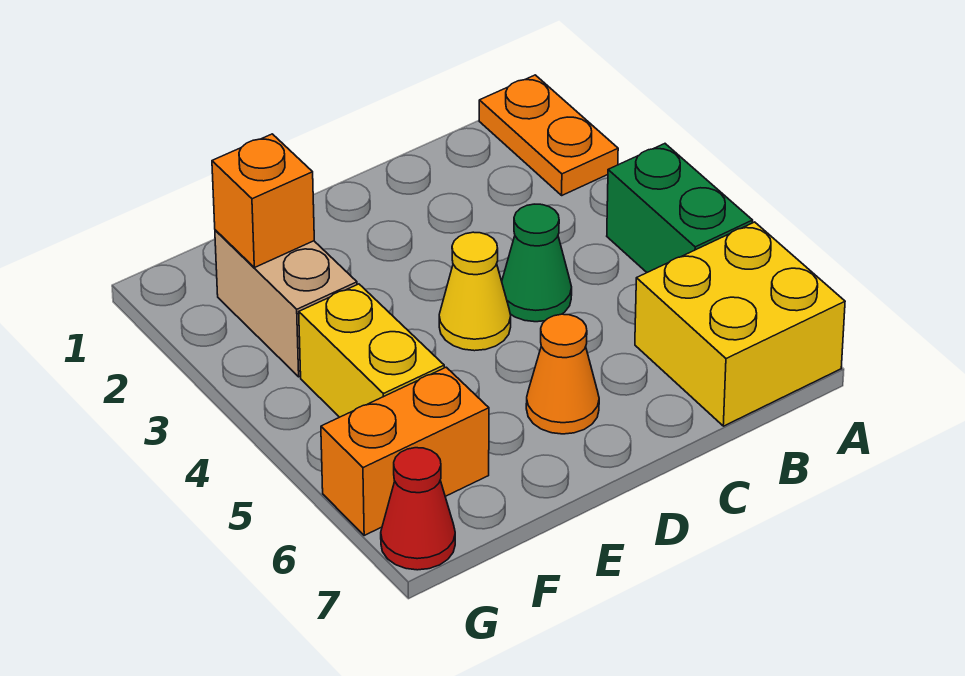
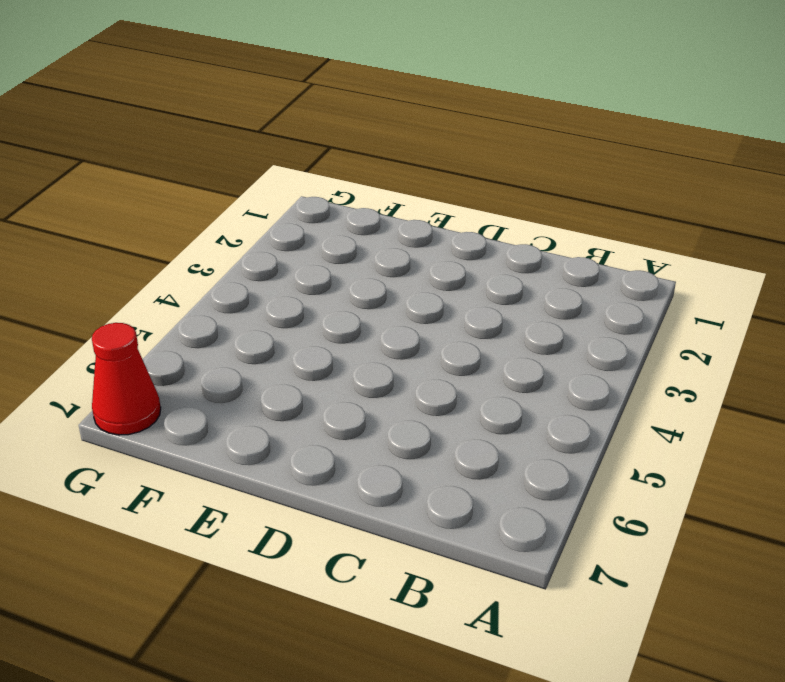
none -> orange 1x2 plate [479,75,618,195]
none -> green 1x2 brick [607,144,753,272]

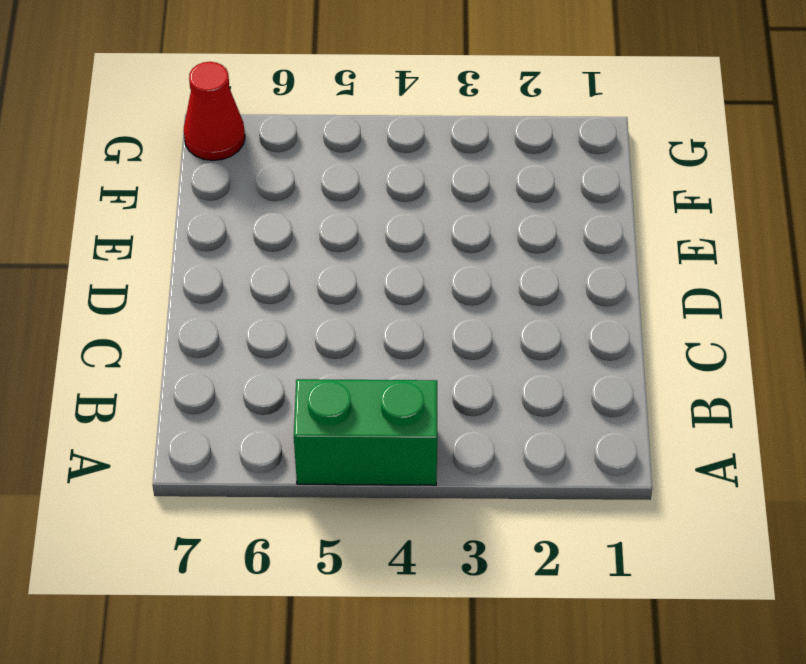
none -> orange 1x2 plate [479,75,618,195]
none -> yellow 2x2 brick [635,222,845,426]

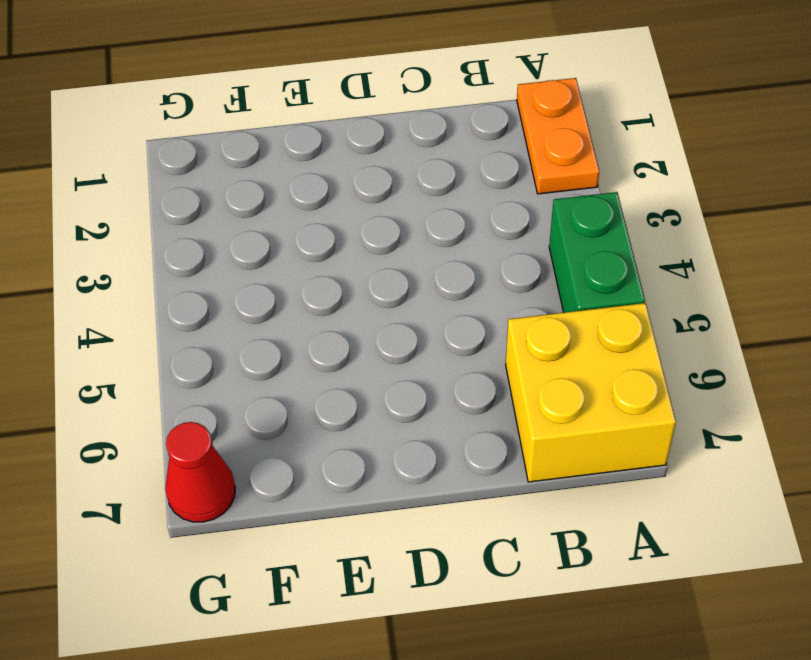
none -> green 1x1 cone [502,204,572,322]
none -> yellow 1x1 cone [439,232,511,351]

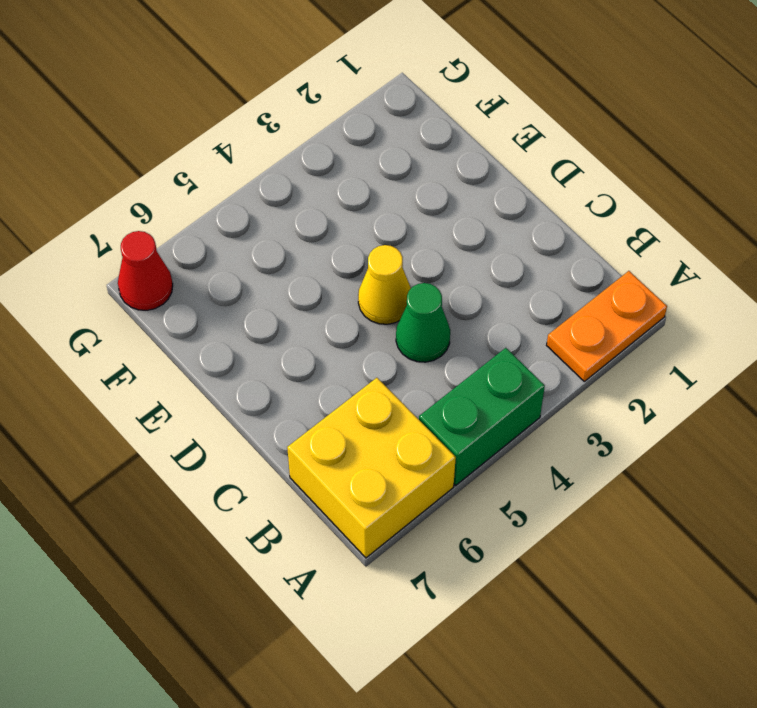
none -> orange 1x1 cone [526,314,599,434]
none -> tan 1x2 brick [215,230,357,377]

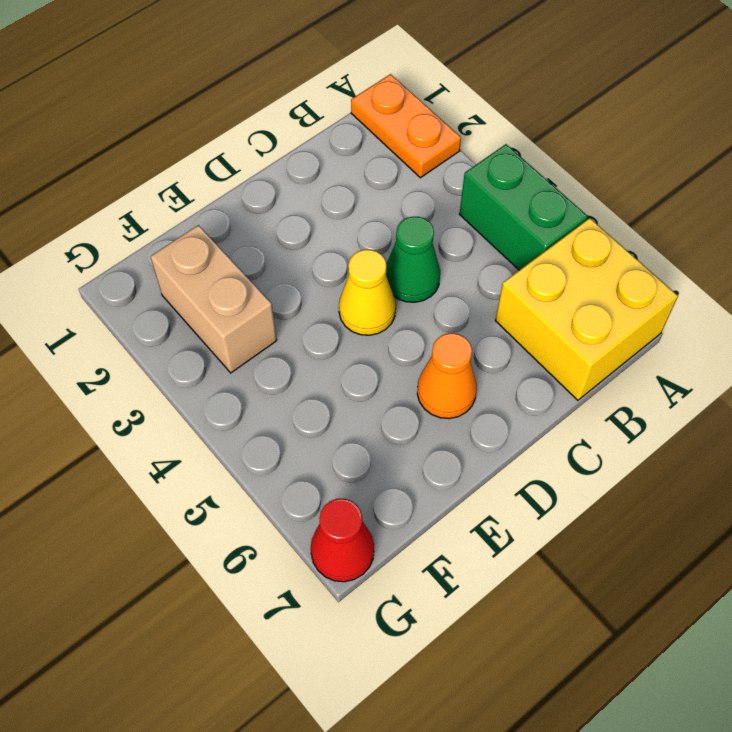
none -> yellow 1x2 brick [299,284,444,417]
none -> orange 1x2 brick [321,367,489,535]

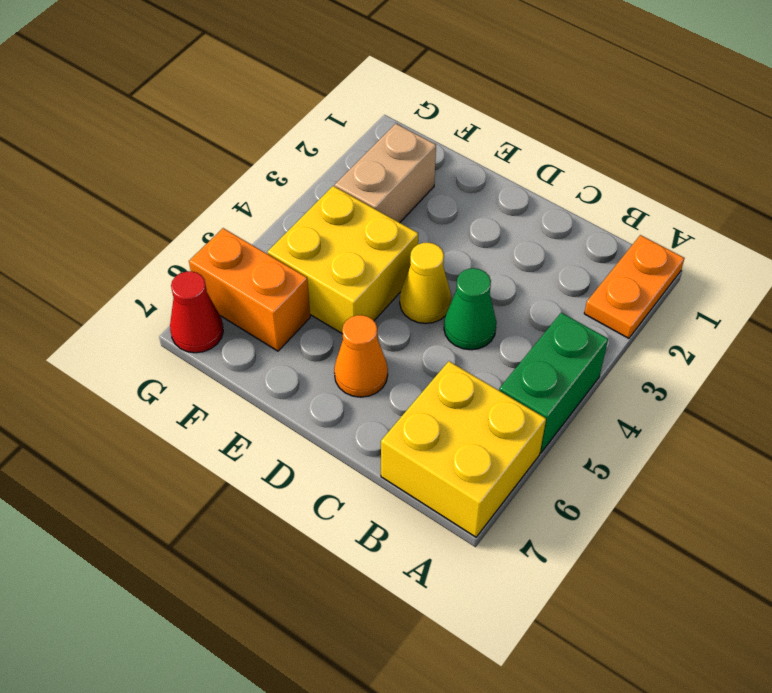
yellow 2x2 brick [267,186,418,333] -> yellow 1x2 brick [299,284,444,417]
none -> orange 1x1 brick [212,134,314,268]

